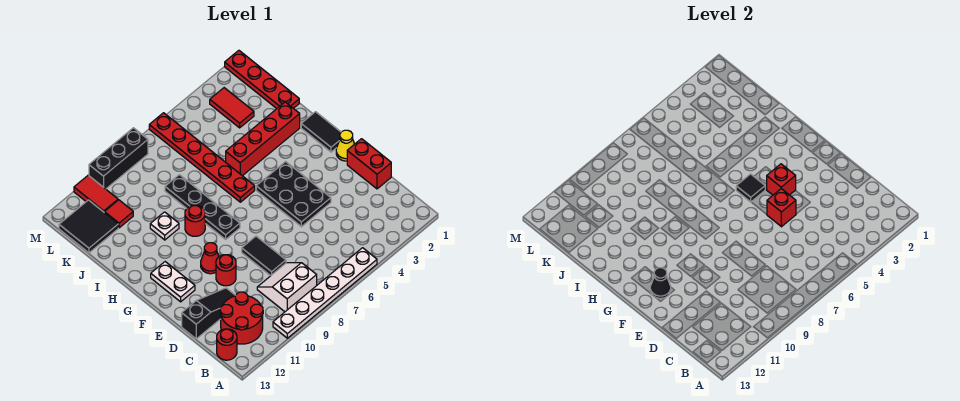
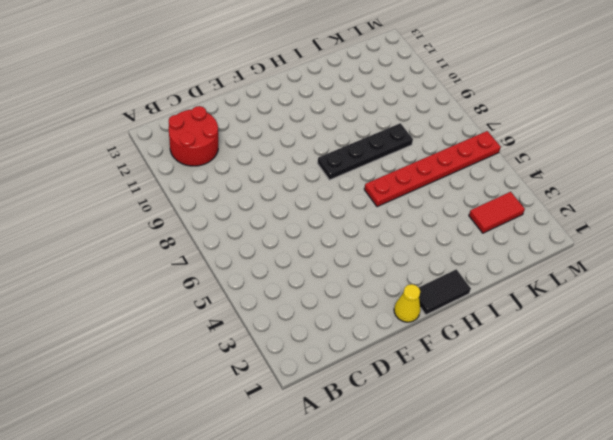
none -> white 1x6 plate [273,248,377,338]
none -> white 2x2 slope [257,263,317,312]
none -> red 1x1 round brick [217,329,237,360]

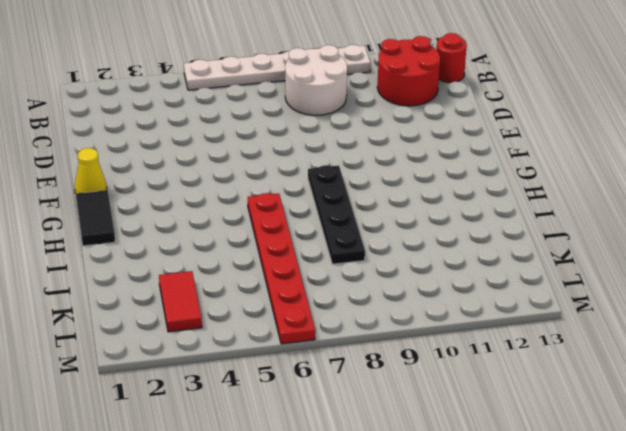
white 2x2 round brick [285,45,347,115] -> white 2x2 slope [257,263,317,312]
none -> red 1x2 brick [347,139,391,189]
none -> black 1x2 tile [242,236,286,276]
none -> black 1x3 slope [182,288,236,339]

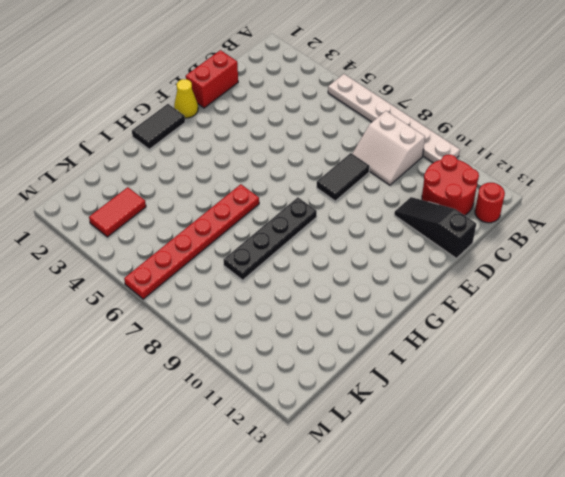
none -> black 2x3 plate [256,162,331,227]
none -> red 1x1 round brick [216,255,236,286]
none -> red 1x1 cone [201,243,219,274]

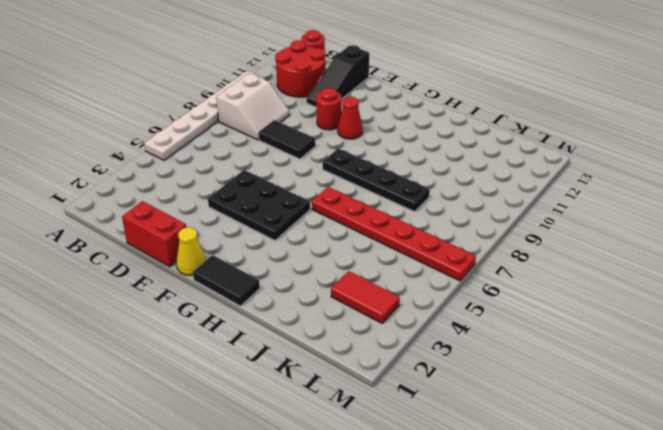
none -> white 1x2 plate [151,262,195,302]
none -> red 1x1 round brick [185,205,205,236]
none -> red 1x4 brick [226,102,300,176]

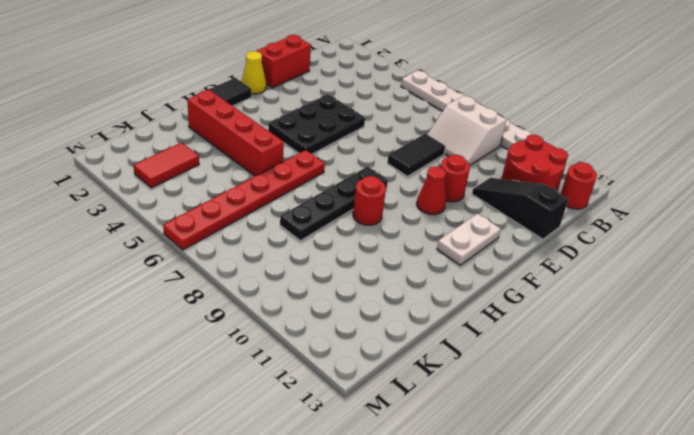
none -> white 1x1 plate [150,212,179,240]
none -> red 1x4 plate [225,50,299,109]
none -> red 1x1 tile [104,200,133,228]

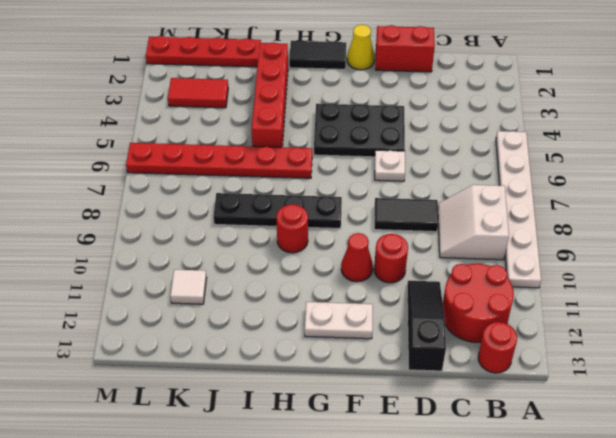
white 1x1 plate [375,150,405,181] -> white 1x1 plate moved to [150,212,179,240]
white 1x1 tile [170,270,207,304] -> red 1x1 tile [104,200,133,228]
none -> black 2x2 tile [59,200,118,253]
none -> red 1x2 tile [74,175,118,212]
none -> black 1x3 brick [89,128,148,189]

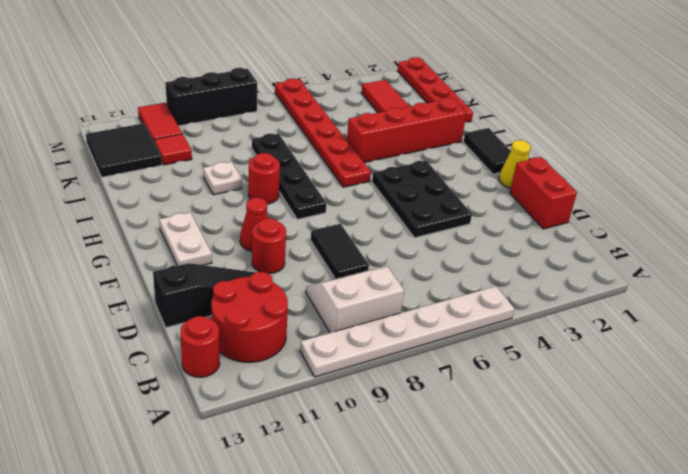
none -> red 1x1 brick [767,189,796,227]
none -> red 1x1 brick [767,164,796,195]
none -> black 1x1 cone [650,268,671,298]

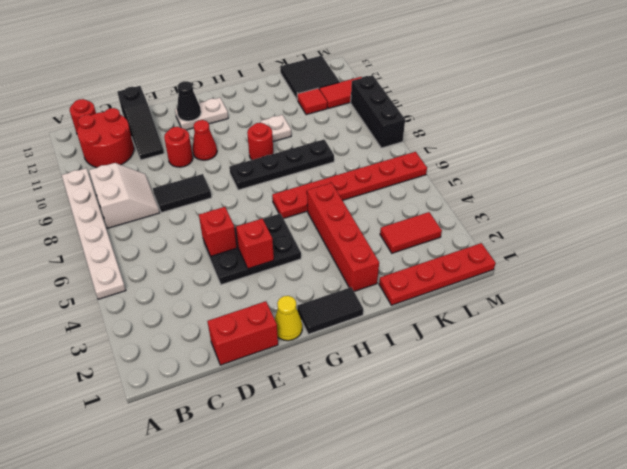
none -> black 1x1 tile [736,174,765,202]

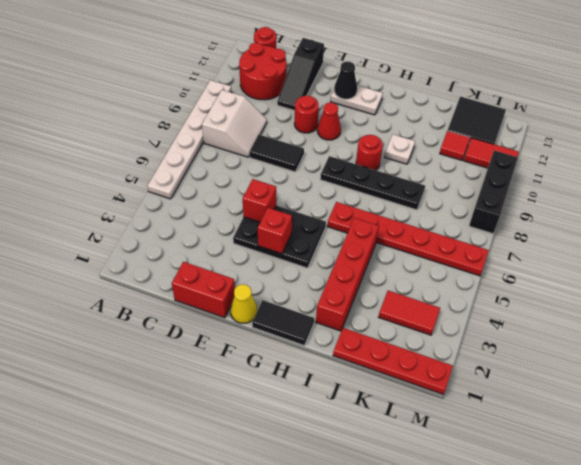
none -> black 1x1 tile [736,174,765,202]

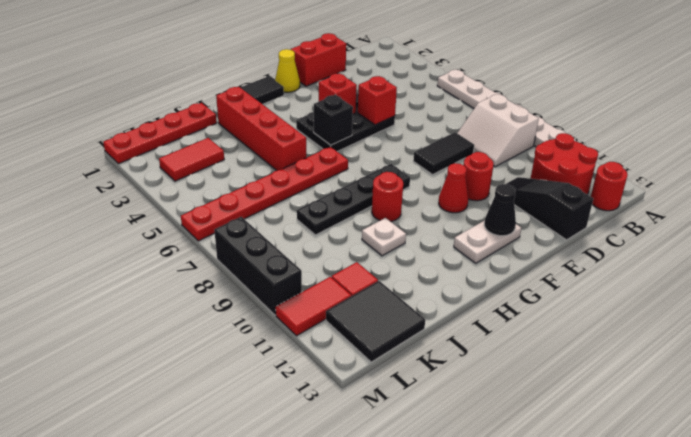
black 1x1 brick [314,95,353,145] -> black 1x1 tile [736,174,765,202]

